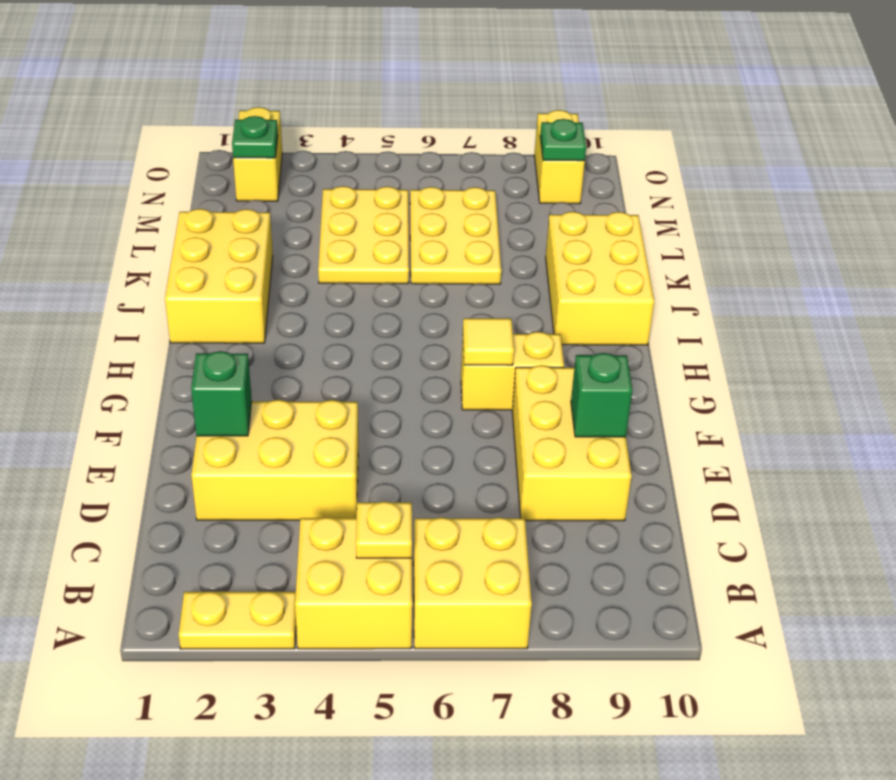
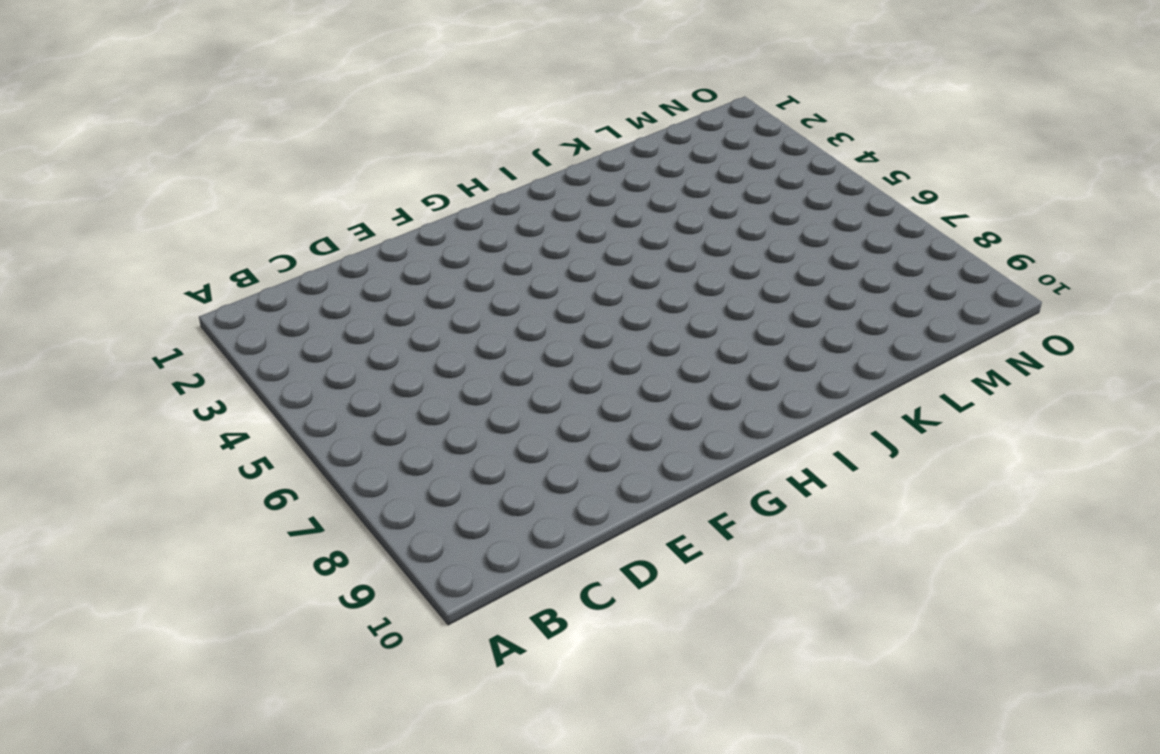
none -> yellow 1x2 plate [179,591,296,649]
none -> yellow 2x2 brick [295,517,412,649]
none -> yellow 2x2 brick [413,517,532,649]

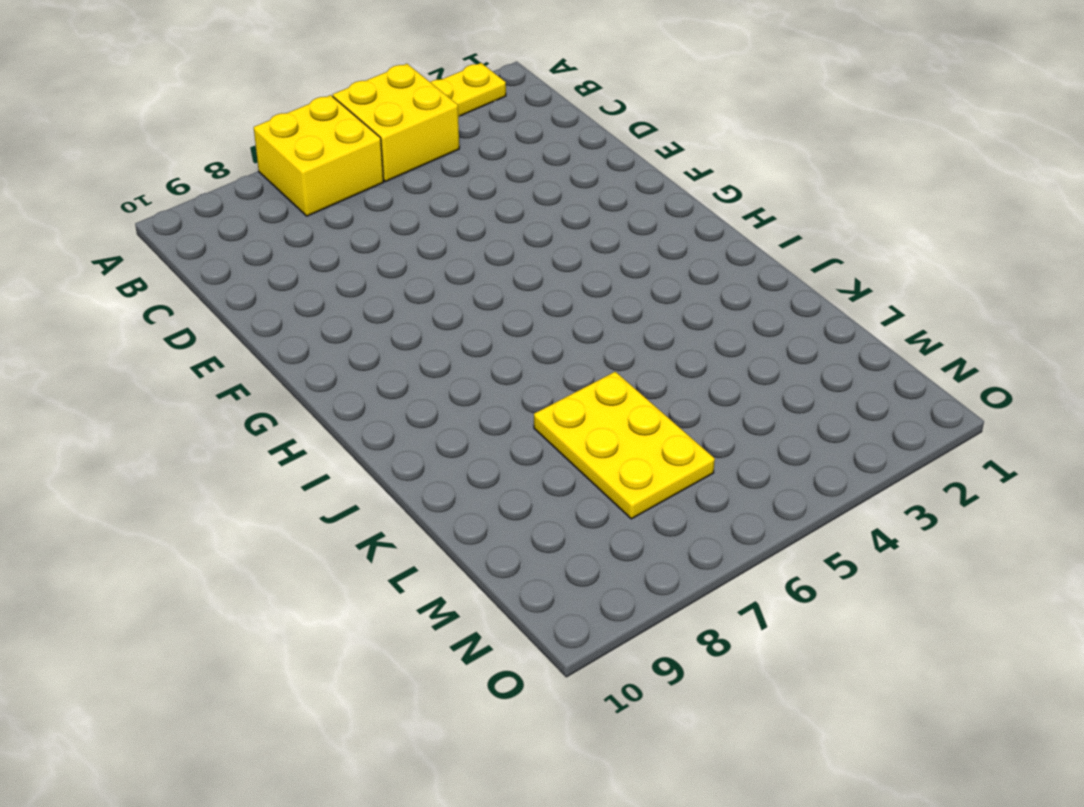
none -> yellow 2x3 brick [191,400,358,520]
none -> yellow 2x3 brick [512,365,632,521]
none -> yellow 1x2 brick [461,332,564,410]

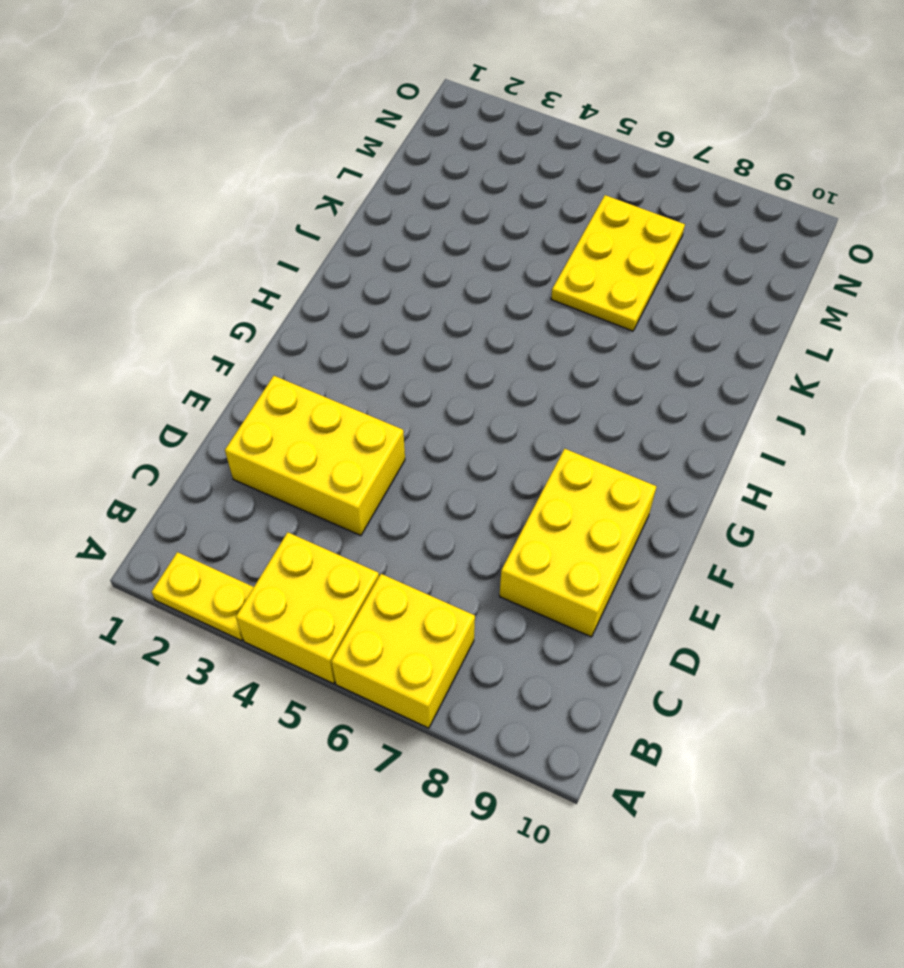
none -> yellow 1x2 brick [461,332,564,410]
none -> yellow 2x3 brick [165,209,273,343]
none -> yellow 2x3 brick [546,212,654,345]

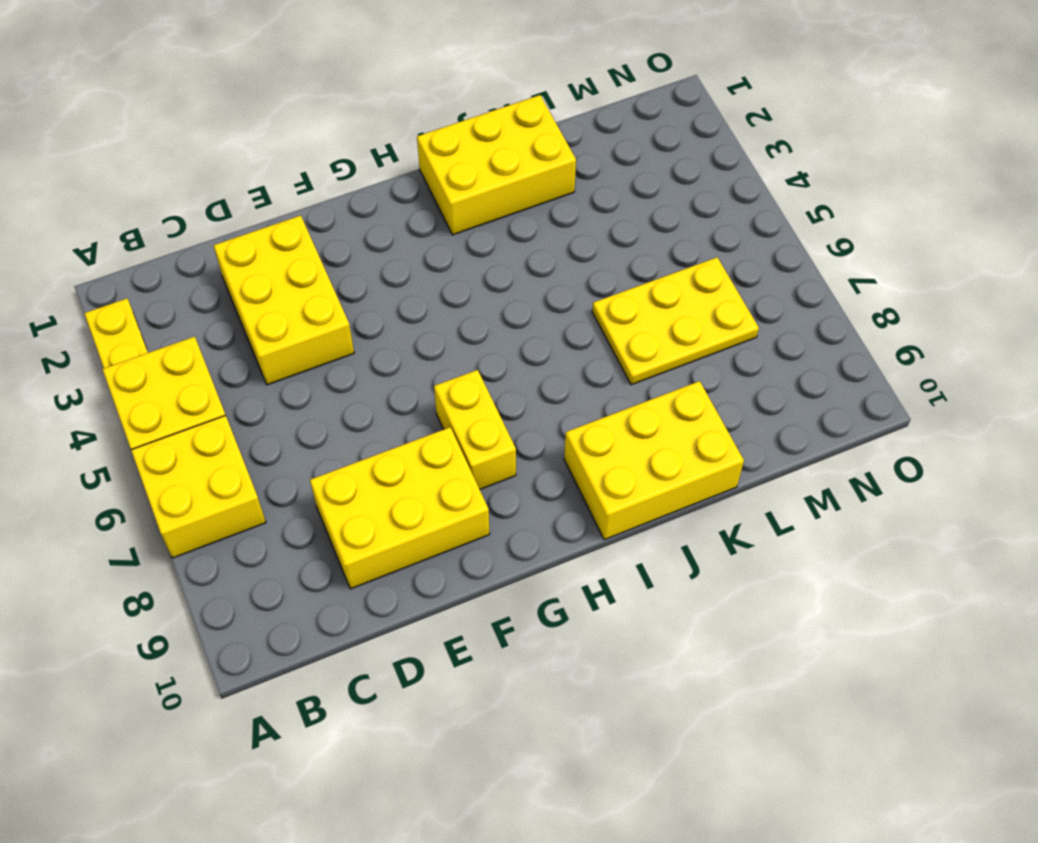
none -> yellow 2x3 plate [318,186,409,284]
none -> yellow 1x2 brick [233,107,282,201]
none -> yellow 1x2 brick [534,110,585,204]

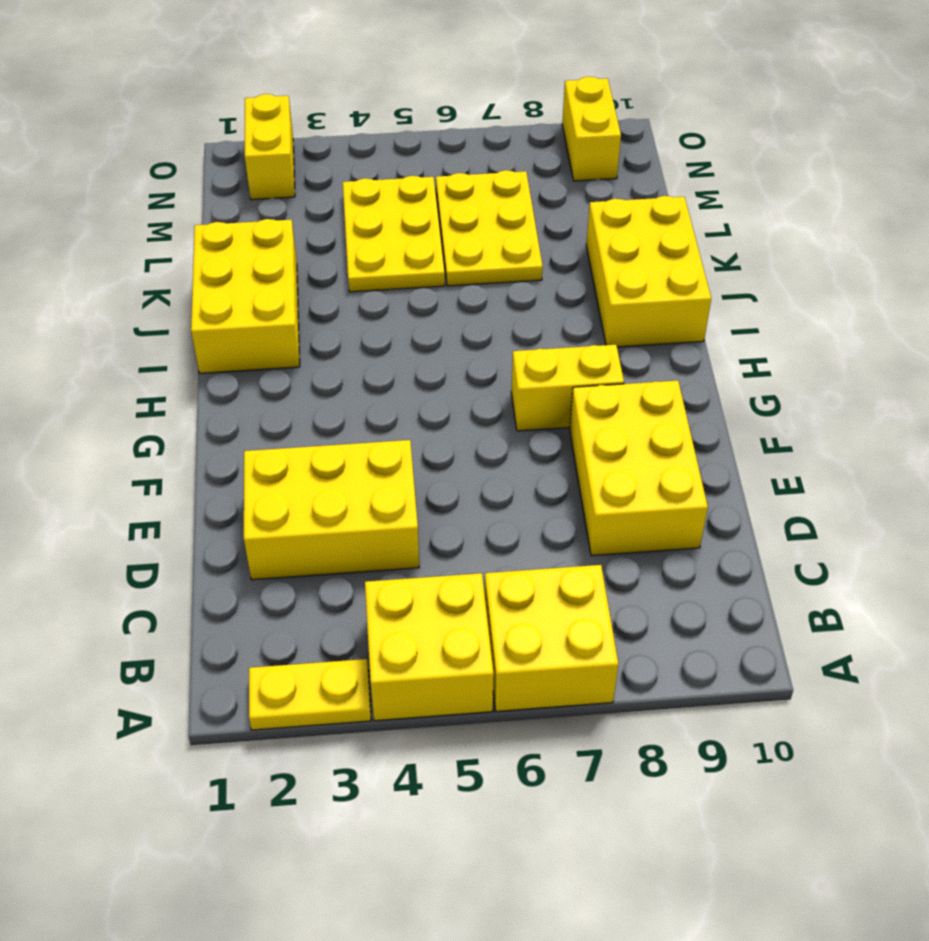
none -> yellow 1x1 plate [356,501,412,558]
none -> green 1x1 brick [191,351,252,436]
none -> green 1x1 brick [571,353,632,437]

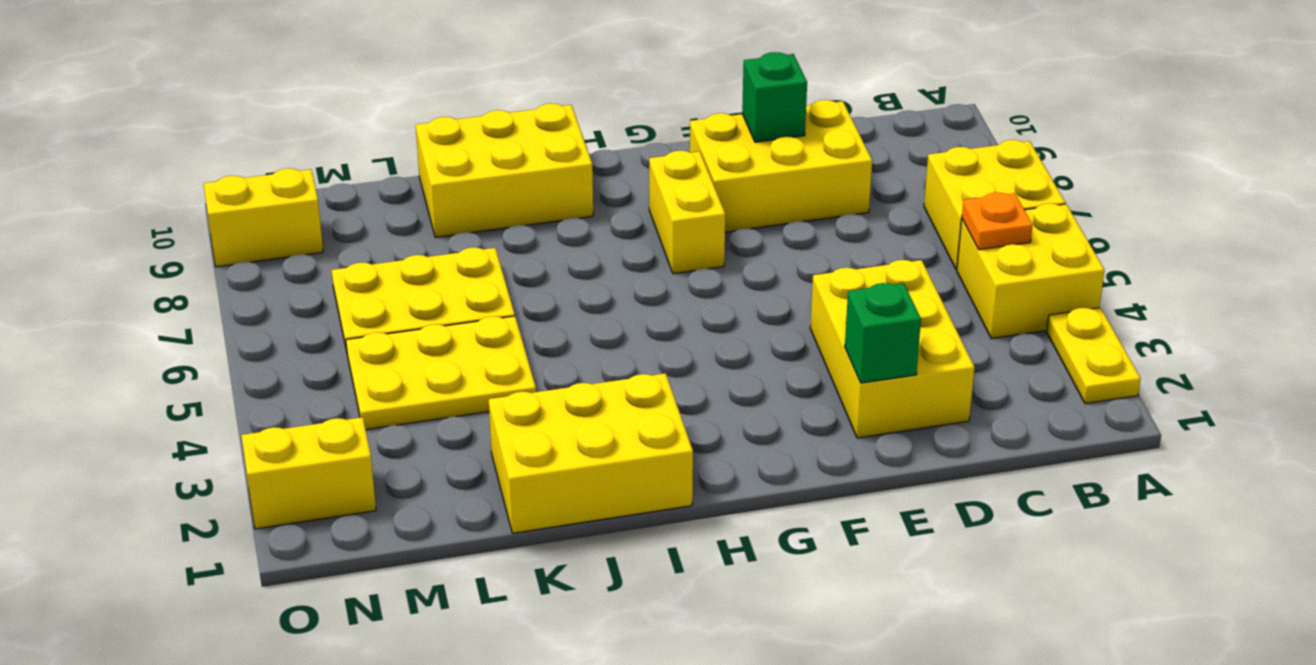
orange 1x1 plate [962,192,1033,250] -> yellow 1x1 plate [356,501,412,558]
none -> yellow 1x1 tile [463,318,514,365]
none -> green 1x1 plate [232,116,278,158]
none -> green 1x1 plate [540,119,586,161]

